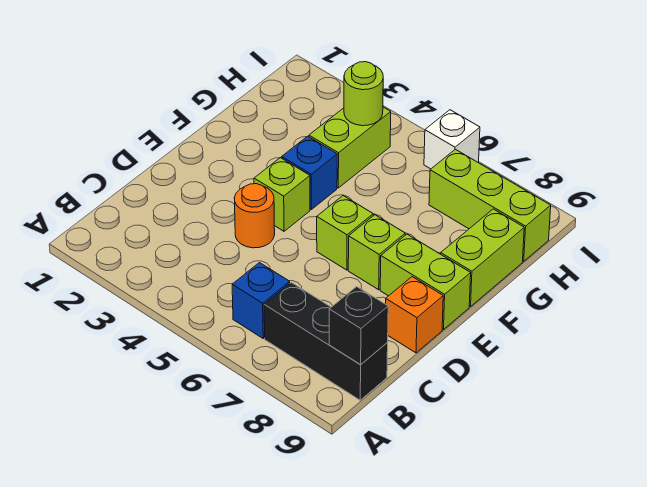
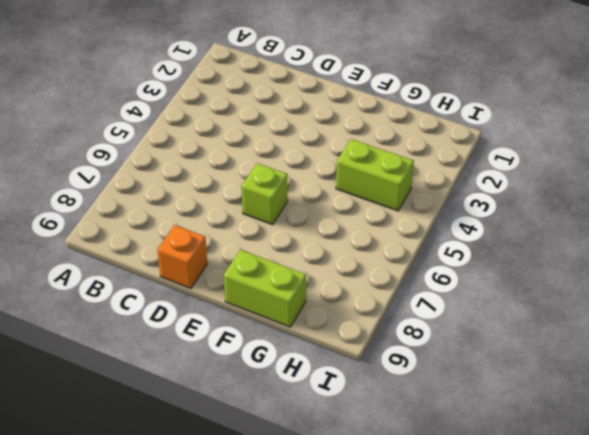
none -> blue 1x1 brick [232,263,290,338]
none -> black 1x3 brick [264,282,388,400]
none -> orange 1x1 round brick [234,184,275,248]

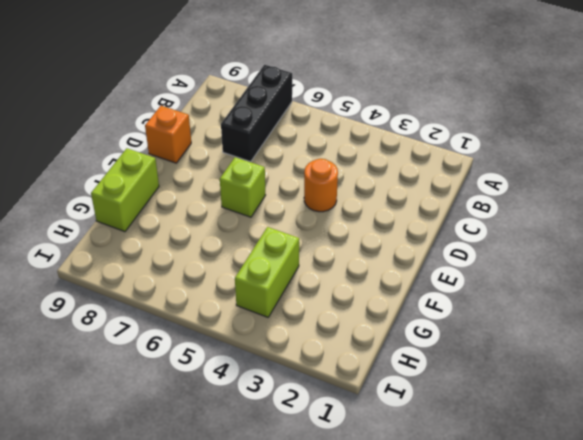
black 1x3 brick [221,65,292,162] -> black 1x3 brick turned to [264,282,388,400]
none -> blue 1x1 brick [232,263,290,338]
none -> lime 1x1 brick [254,158,310,231]
none -> lime 1x1 brick [348,215,405,290]

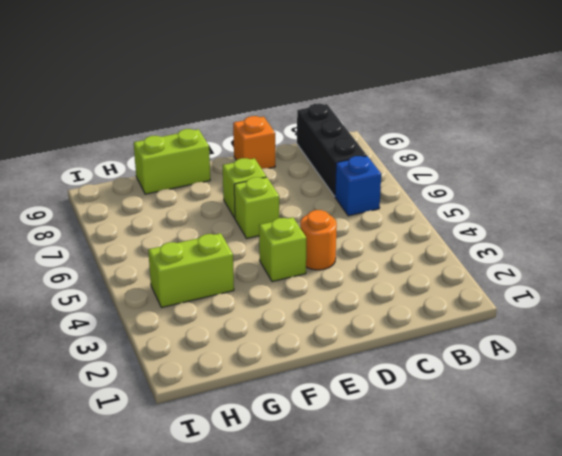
none -> lime 1x2 brick [380,234,471,330]
none -> blue 1x1 brick [282,136,337,209]
none -> lime 1x3 brick [429,149,551,261]

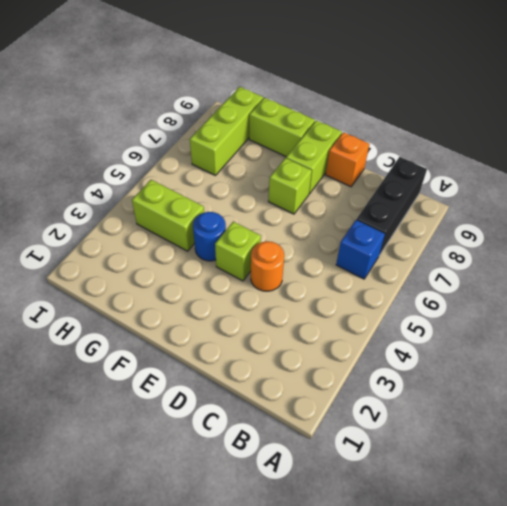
blue 1x1 round brick [193,212,226,261] -> blue 1x1 brick [282,136,337,209]
none -> lime 1x1 brick [317,196,373,270]
none -> white 1x1 brick [424,110,480,169]
none -> black 1x1 brick [329,287,388,364]

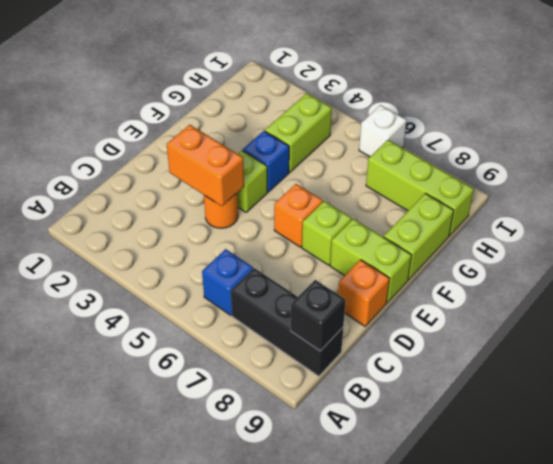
orange 1x2 brick [167,125,244,206] -> none
orange 1x1 brick [274,184,323,247] -> lime 1x1 brick [317,196,373,270]
none -> lime 1x1 round brick [344,62,383,126]

